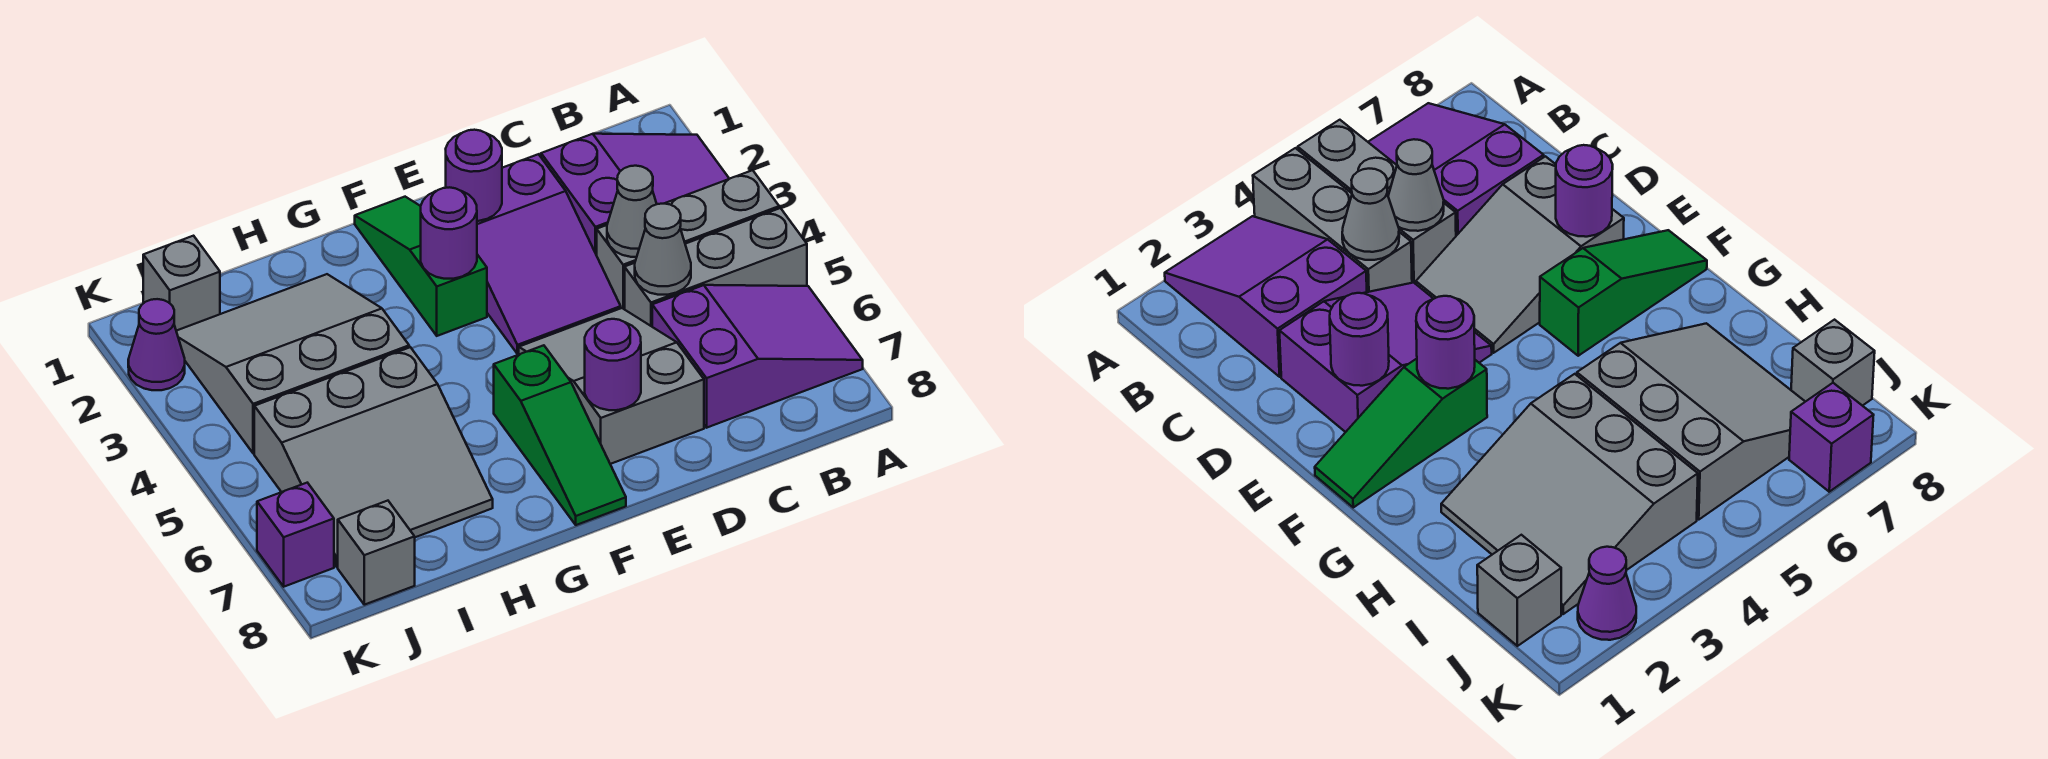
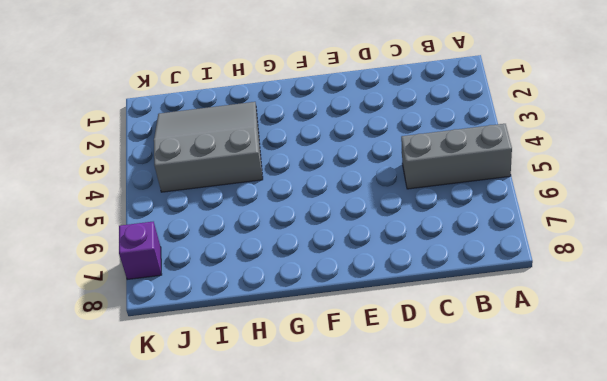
none -> purple 2x3 slope [541,134,729,255]
none -> grey 1x3 brick [597,170,779,309]
none -> purple 2x3 slope [652,285,863,428]

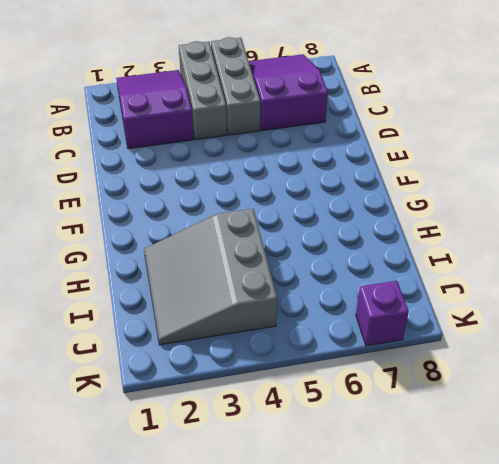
none -> purple 2x3 slope [477,154,621,354]
none -> grey 2x3 slope [519,308,704,464]
none -> green 1x3 slope [355,197,487,336]

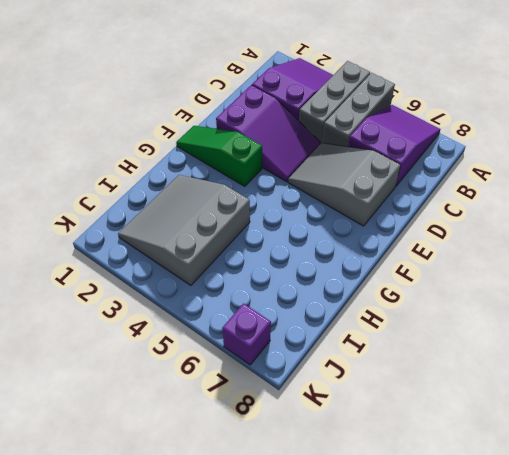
none -> green 1x3 slope [494,345,626,525]
none -> grey 3x3 slope [254,347,493,567]
none -> grey 1x1 brick [143,236,220,331]

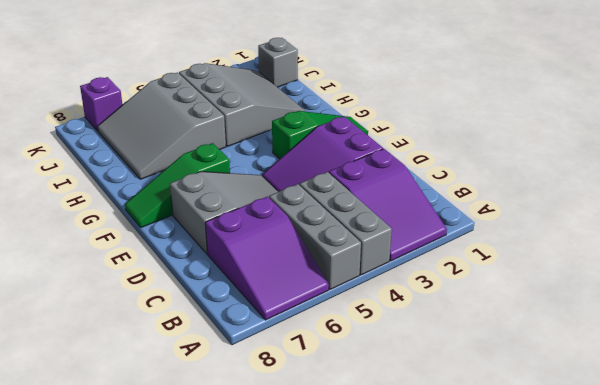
none -> grey 1x1 brick [338,501,415,605]
none -> purple 1x1 cone [128,299,185,390]
none -> grey 1x1 cone [607,166,657,257]

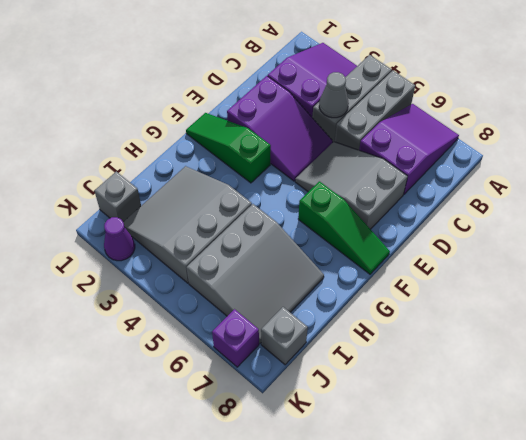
none -> grey 1x1 cone [635,204,691,295]
none -> purple 1x1 round brick [446,130,502,221]
none -> purple 1x1 round brick [585,319,641,410]

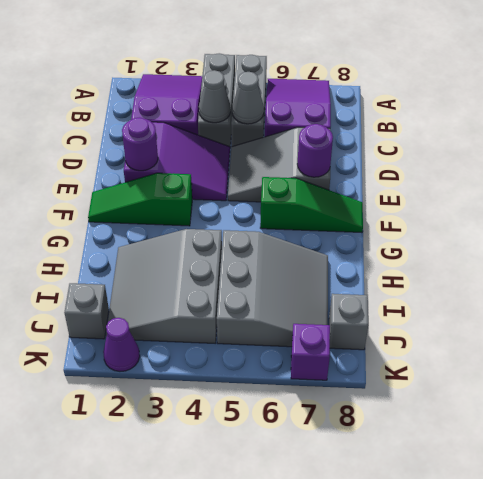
none -> purple 1x1 round brick [421,187,477,279]

